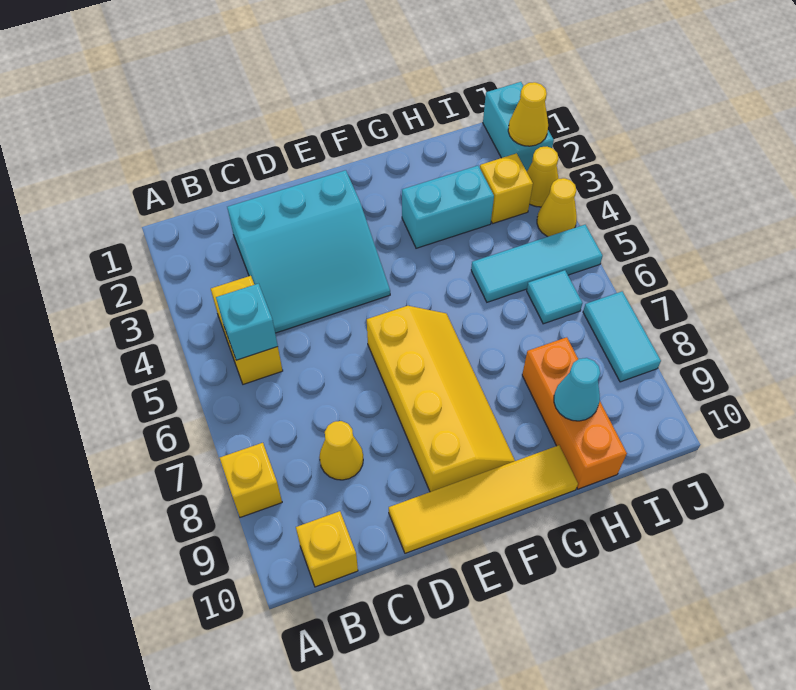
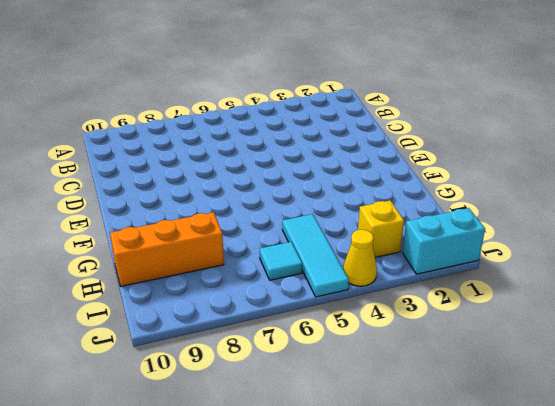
none -> yellow 1x1 brick [220,443,282,517]
none -> yellow 1x2 brick [211,276,283,384]
none -> yellow 1x1 brick [296,511,358,587]

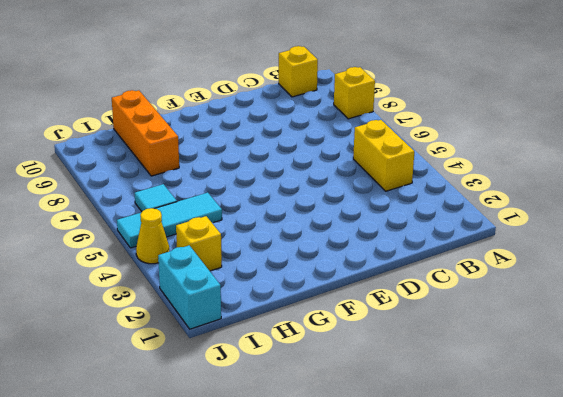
none -> cyan 3x3 slope [227,170,390,333]
none -> yellow 1x1 cone [319,421,363,480]
none -> yellow 1x4 tile [389,445,578,553]

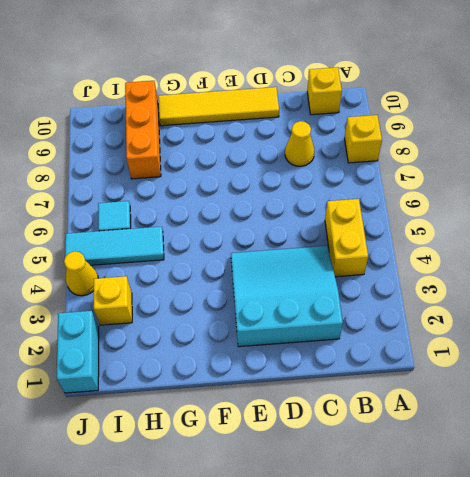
none -> yellow 2x4 slope [367,306,515,492]
none -> cyan 1x2 brick [402,166,494,248]
none -> yellow 1x1 cone [527,147,559,207]

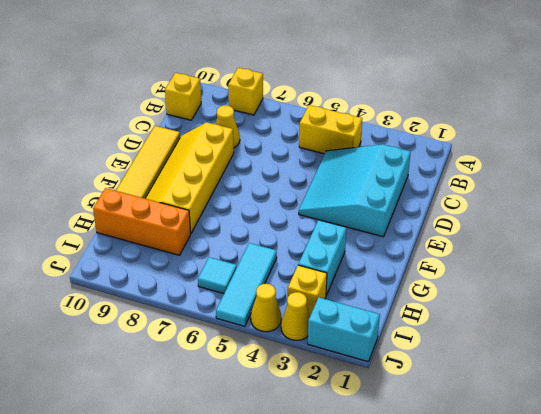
yellow 2x4 slope [145,122,234,233] -> yellow 2x4 slope turned to [367,306,515,492]
none -> cyan 1x2 tile [583,291,661,382]
none -> cyan 1x1 brick [216,284,278,360]
none -> cyan 1x1 cone [554,358,600,421]

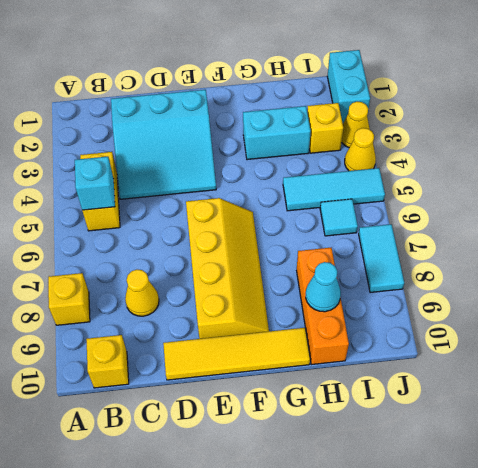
none -> yellow 1x1 cone [508,82,548,146]

